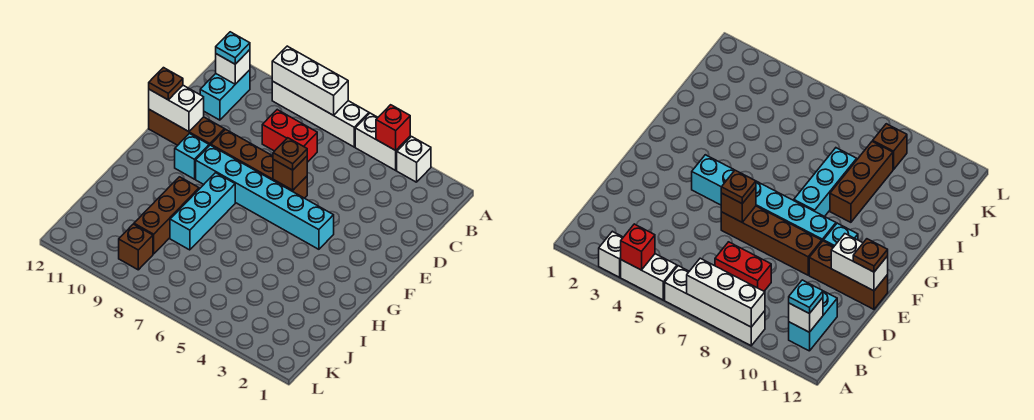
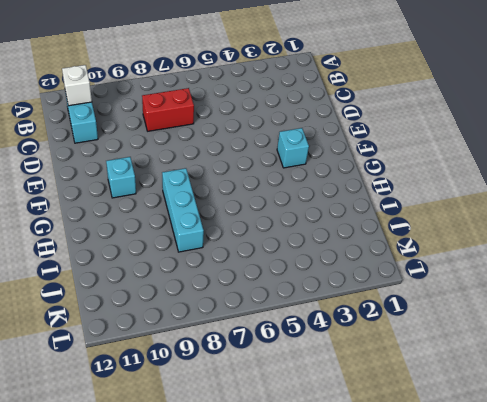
cyan 1x1 brick [277,128,309,168] -> none
none -> white 1x1 brick [397,137,431,182]
none -> white 1x2 brick [355,113,410,170]
none -> white 1x4 brick [272,81,369,147]

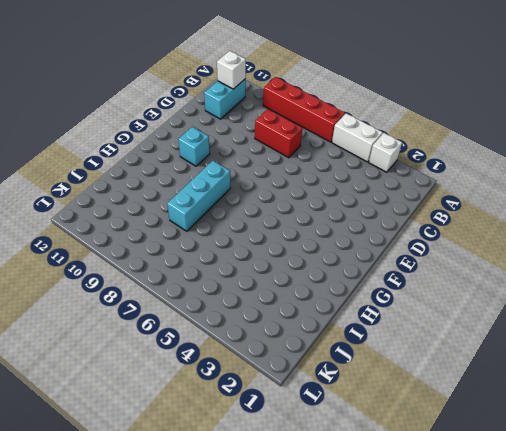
red 1x4 brick [263,77,345,142] -> white 1x4 brick [272,81,369,147]
none -> brown 1x4 brick [211,129,307,198]
none -> brown 1x3 brick [149,110,225,146]
none -> cyan 1x6 brick [196,145,334,249]

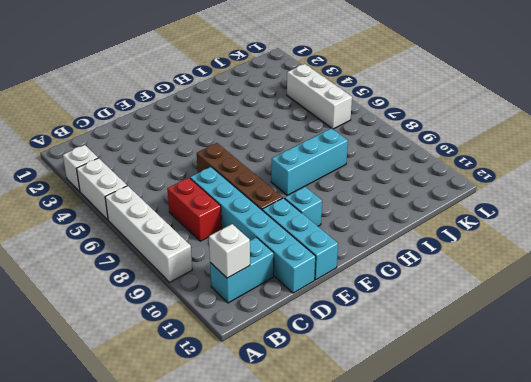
cyan 1x6 brick [190,167,316,293] -> cyan 1x6 brick moved to [196,145,334,249]
cyan 1x3 brick [262,198,338,280] -> brown 1x3 brick [149,110,225,146]
white 1x3 brick [287,64,352,129] -> white 1x3 brick moved to [272,46,348,115]
none -> brown 1x3 brick [134,177,199,254]
none -> brown 1x1 brick [119,224,153,270]
none -> red 1x1 brick [376,105,410,150]

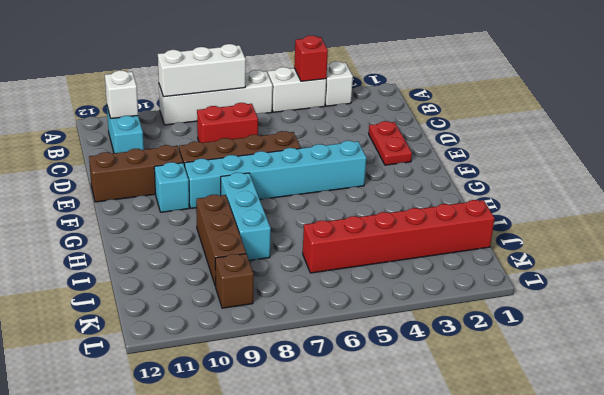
red 1x2 plate [369,121,412,165] -> none
red 1x6 brick [303,200,495,273] -> none
none -> brown 1x1 brick [273,156,307,190]
none -> white 1x2 brick [149,85,204,132]
none -> cyan 1x1 plate [216,32,250,64]

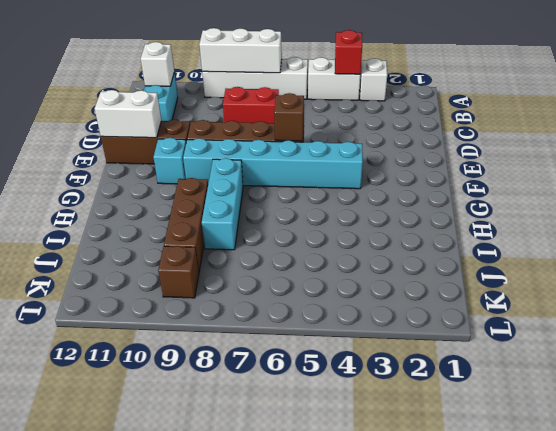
none -> cyan 1x1 plate [216,32,250,64]
none -> brown 1x1 plate [273,138,307,170]
none -> brown 1x1 plate [149,68,183,100]

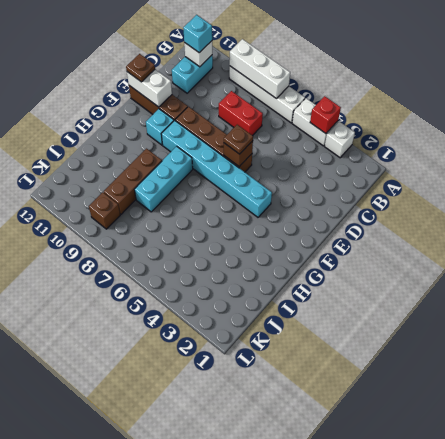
cyan 1x1 brick [183,15,212,53] -> cyan 1x1 plate [216,32,250,64]

